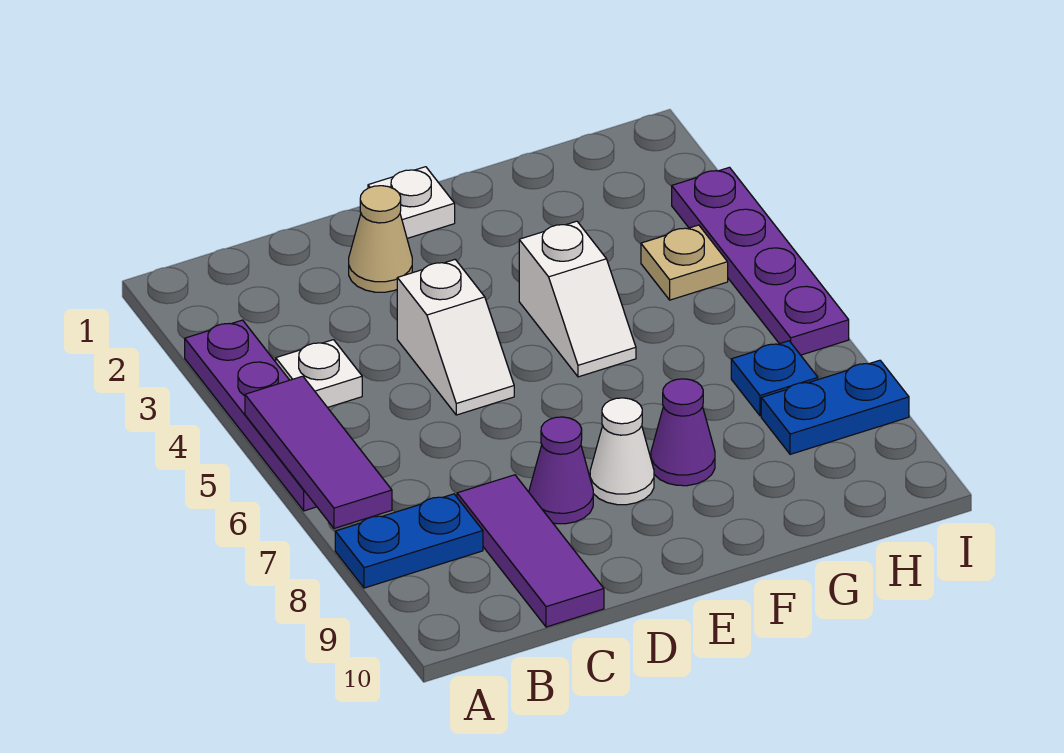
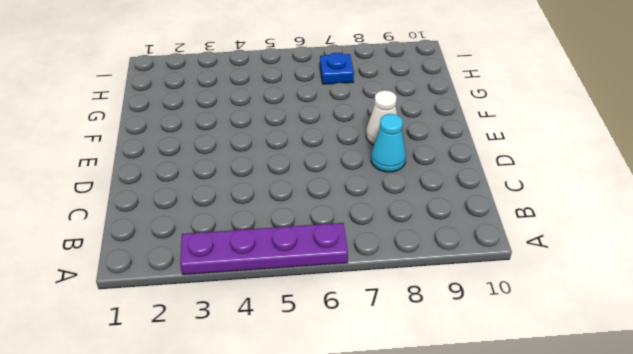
cyan 1x1 cone [371,114,406,172] -> purple 1x1 cone [529,417,593,524]
none -> blue 1x2 plate [335,494,483,588]
none -> white 1x1 plate [276,340,362,408]
none -> purple 1x3 tile [457,475,604,627]

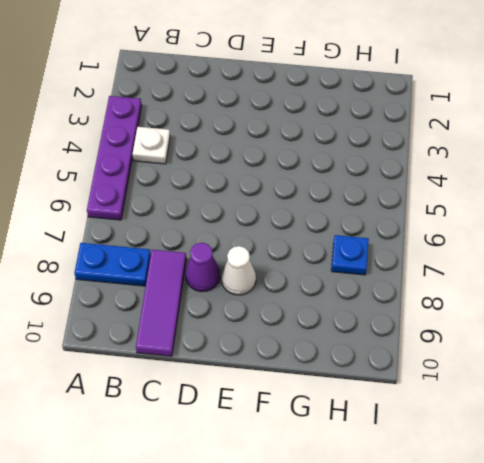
none -> tan 1x1 cone [349,186,412,292]
none -> white 1x2 slope [397,260,514,415]
none -> white 1x1 plate [368,167,455,238]

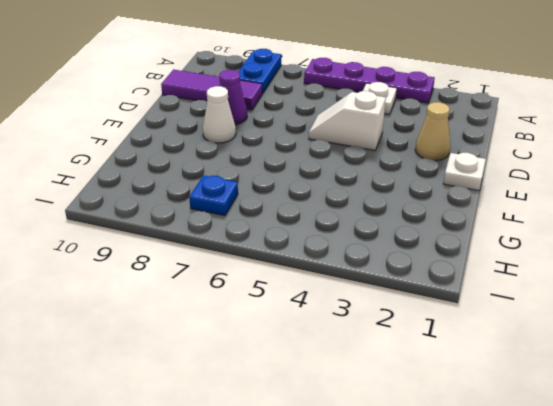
none -> white 1x2 slope [519,221,636,377]
none -> purple 1x1 cone [651,379,715,486]
none -> tan 1x1 plate [641,225,728,300]

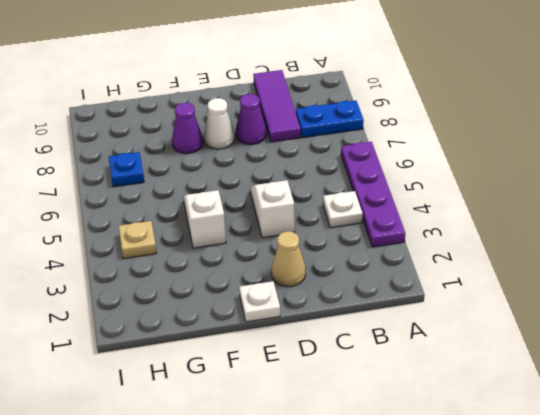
none -> blue 1x2 plate [761,360,909,454]
none -> purple 1x4 plate [672,167,849,355]
none -> purple 1x3 tile [245,376,392,528]

